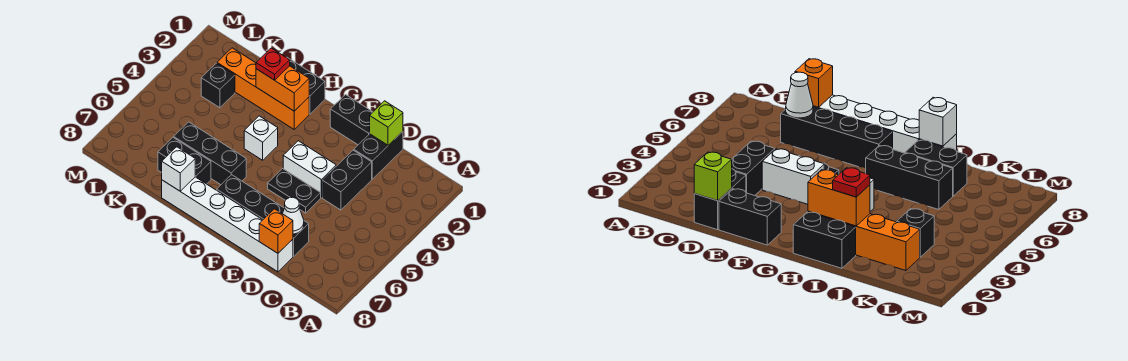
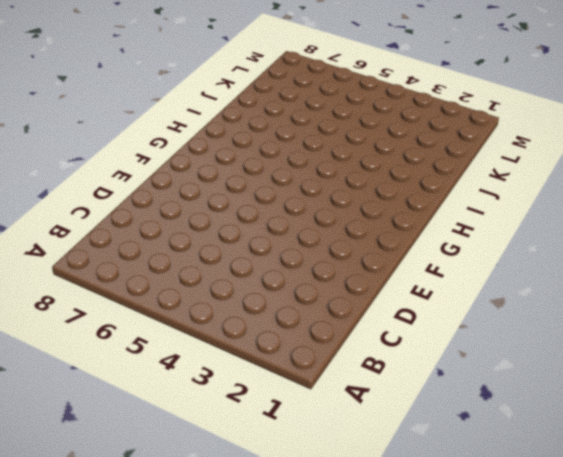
none -> black 1x2 brick [354,131,403,179]
none -> black 1x2 brick [322,150,372,210]
none -> black 1x4 brick [217,175,309,256]

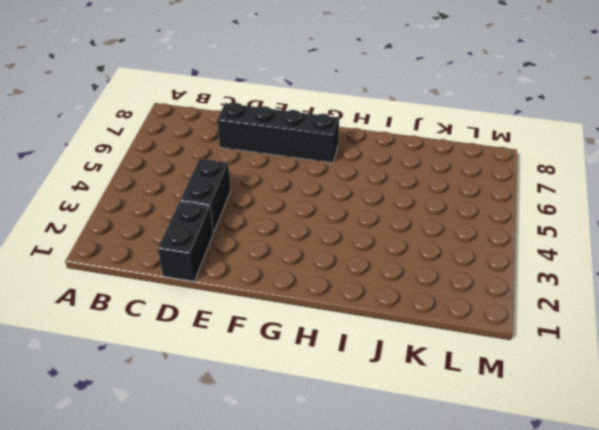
none -> white 1x6 brick [162,177,293,272]
none -> black 1x2 brick [330,95,373,145]
none -> white 1x2 brick [283,141,336,197]

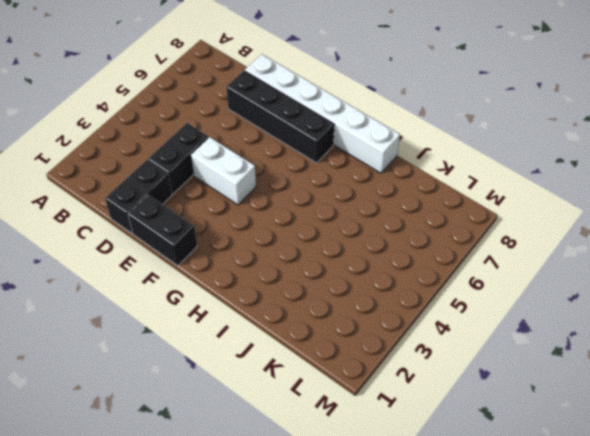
none -> black 1x2 plate [268,169,321,213]
none -> black 1x2 brick [286,57,325,114]
none -> orange 1x4 brick [217,48,309,129]

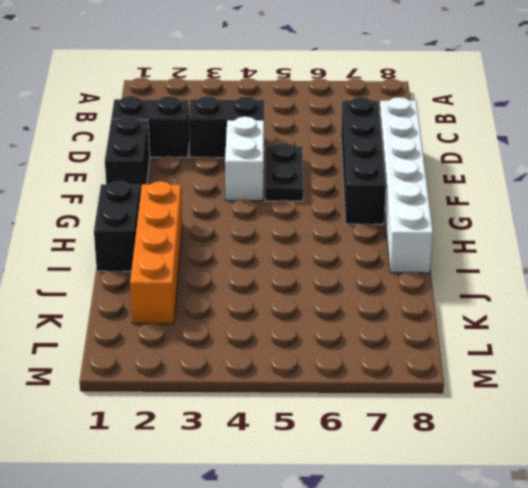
none -> white 1x1 brick [244,116,278,160]
none -> black 1x3 brick [174,122,246,185]
none -> black 1x2 brick [158,137,211,184]

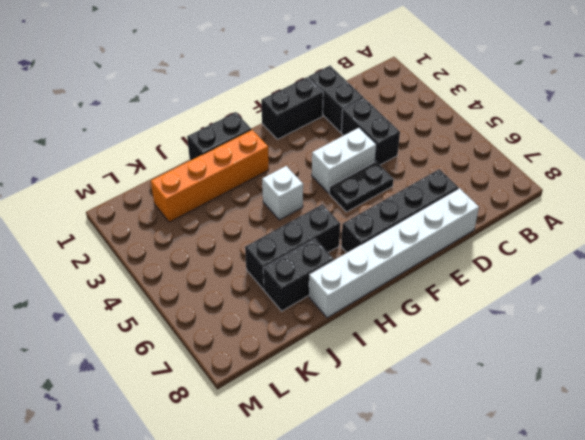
none -> black 1x1 brick [201,63,235,108]
none -> lime 1x1 brick [370,101,403,145]
none -> white 1x1 cone [283,197,304,234]

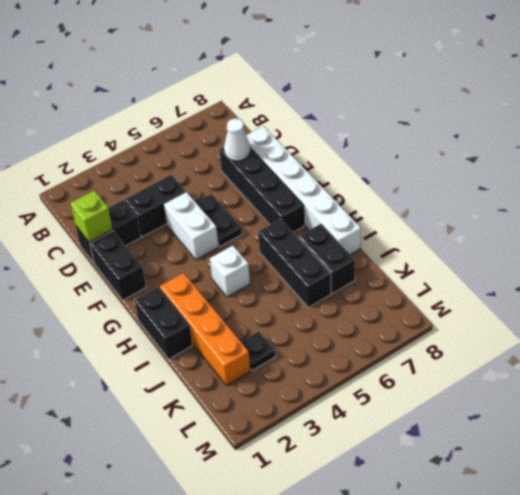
black 1x1 plate [241,331,275,370] -> black 1x1 brick [201,63,235,108]
none -> orange 1x1 brick [259,209,293,253]
none -> orange 1x2 brick [256,66,309,111]
none -> white 1x1 brick [162,147,195,191]

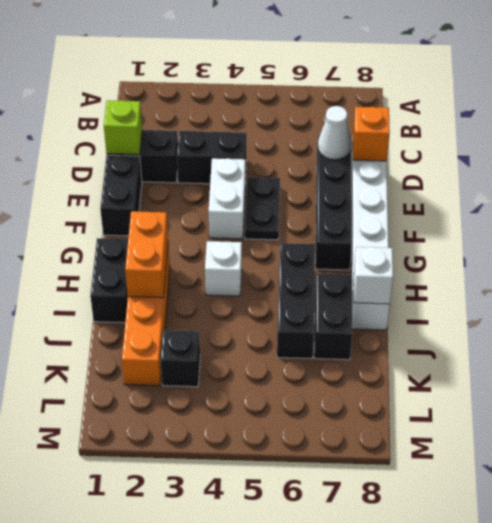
none -> red 1x1 plate [256,48,290,80]

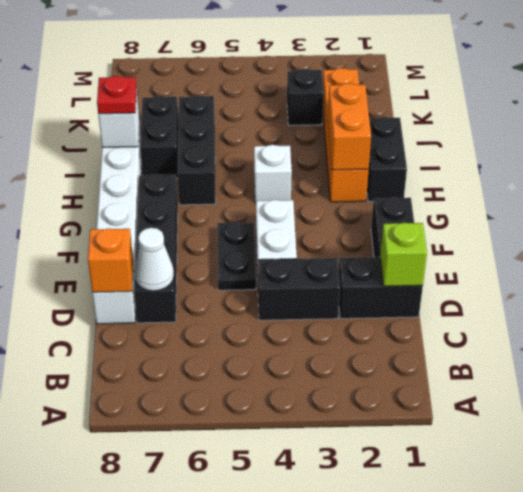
red 1x1 plate [97,76,136,114] -> red 1x1 plate moved to [256,48,290,80]

